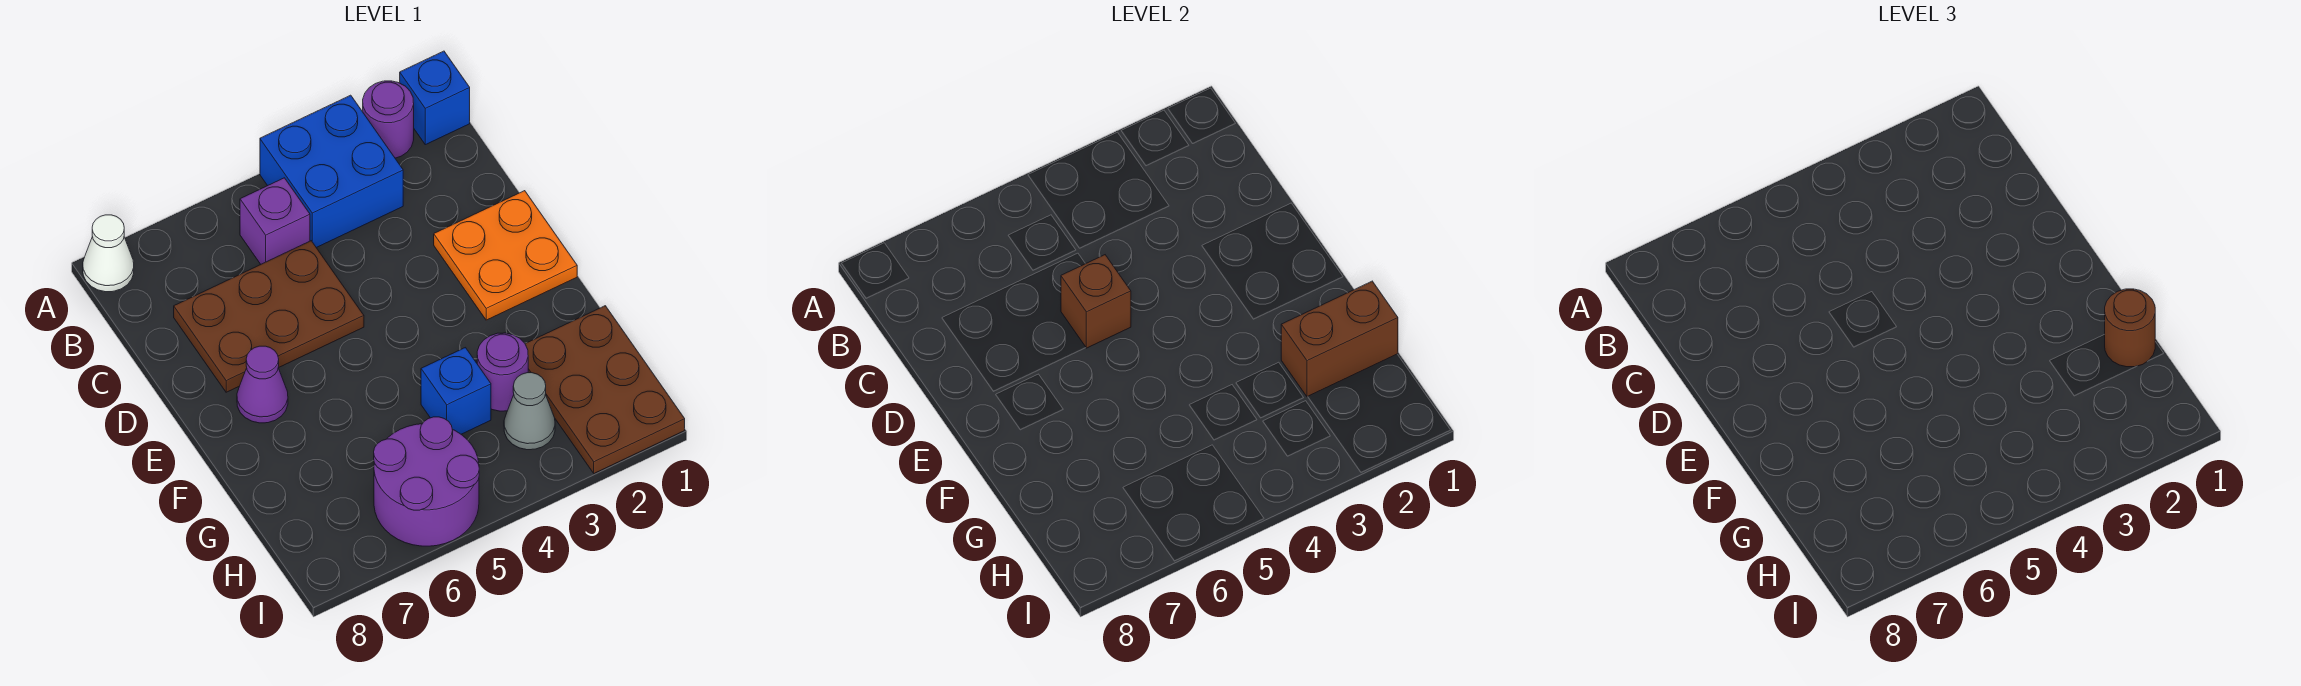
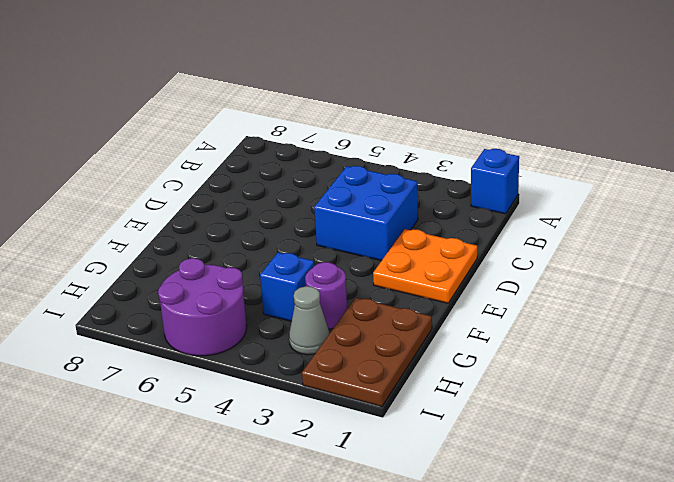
blue 2x2 brick [314,166,418,261] -> blue 2x2 brick moved to [260,95,403,248]
none -> purple 1x1 round brick [363,81,414,158]
none -> white 1x1 cone [83,215,134,292]
none -> purple 1x1 brick [240,178,310,264]

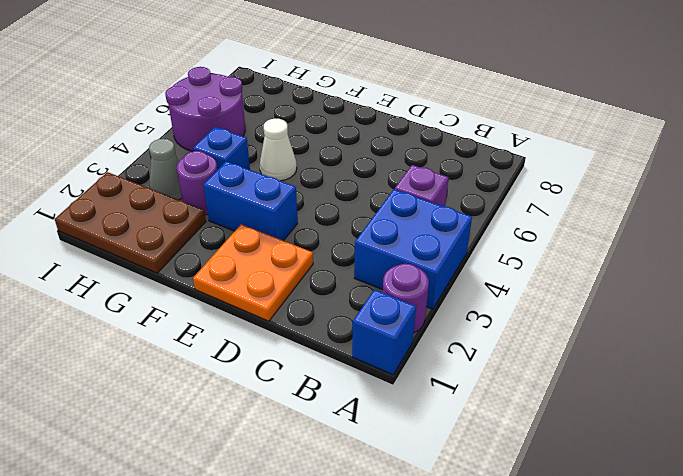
blue 1x2 brick [203,161,298,241] -> none
white 1x1 cone [260,119,297,181] -> white 1x1 cone moved to [83,215,134,292]
none -> brown 2x3 plate [174,241,364,392]
none -> purple 1x1 cone [237,346,288,423]
none -> brown 1x1 brick [1061,255,1131,348]

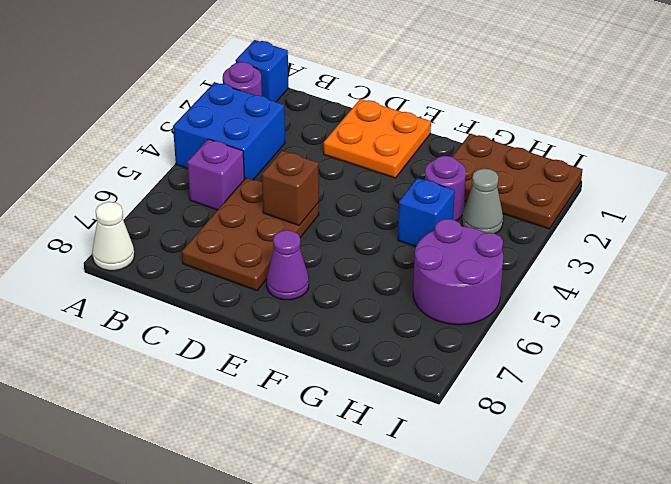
none -> brown 1x2 brick [1281,281,1398,397]
none -> brown 1x1 round brick [2105,289,2155,367]

